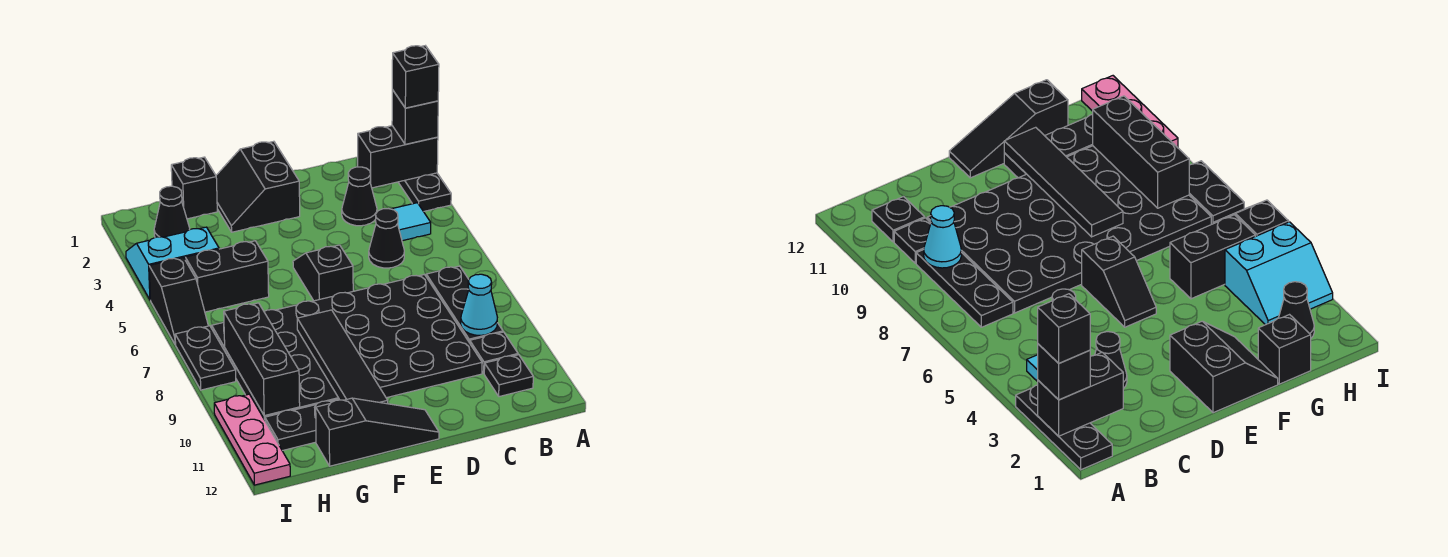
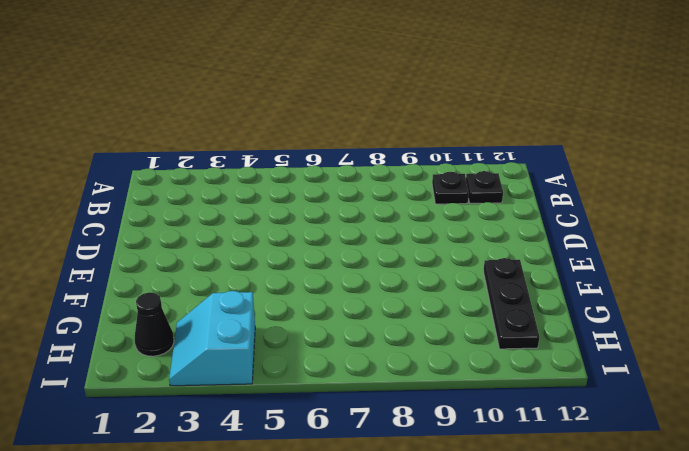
none -> black 1x3 plate [398,173,451,212]
none -> cyan 1x1 tile [392,203,431,241]
none -> black 1x3 plate [426,266,503,343]

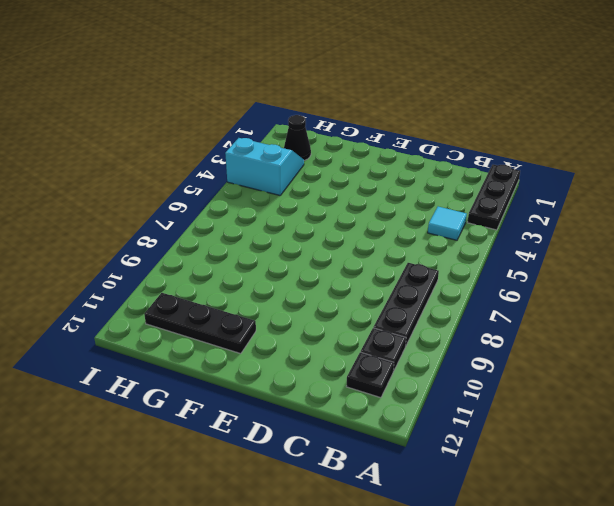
none -> black 1x1 cone [342,167,377,226]
none -> black 1x1 cone [369,209,404,268]
none -> black 4x6 plate [212,275,482,420]

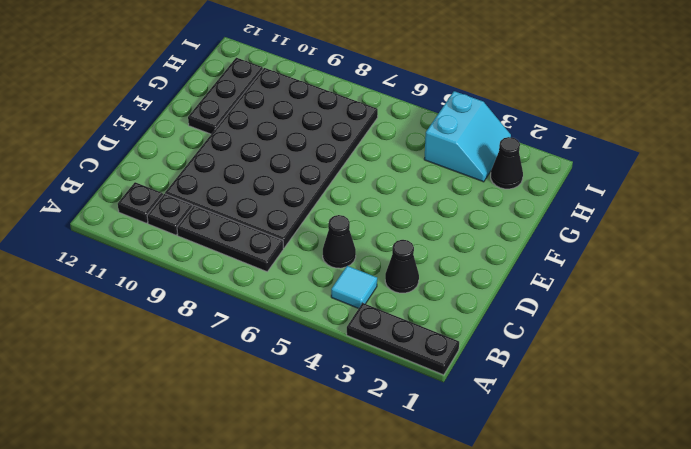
none -> black 2x2 slope [216,141,300,232]
none -> black 1x2 slope [293,245,353,301]
none -> black 1x3 slope [316,398,439,466]

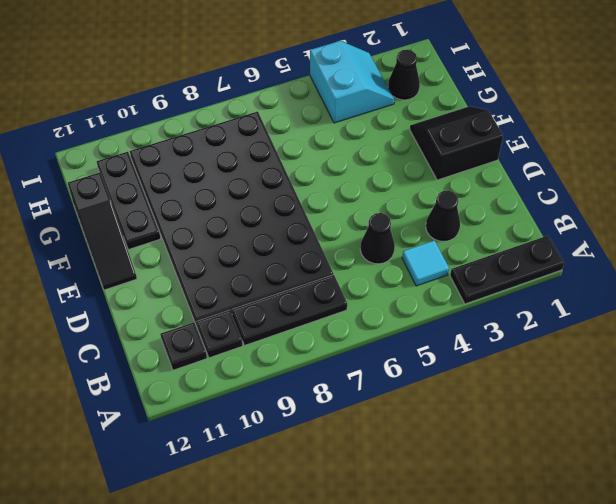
none -> black 1x2 slope [293,245,353,301]
none -> black 1x1 brick [171,157,217,219]
none -> black 1x2 brick [185,241,269,312]

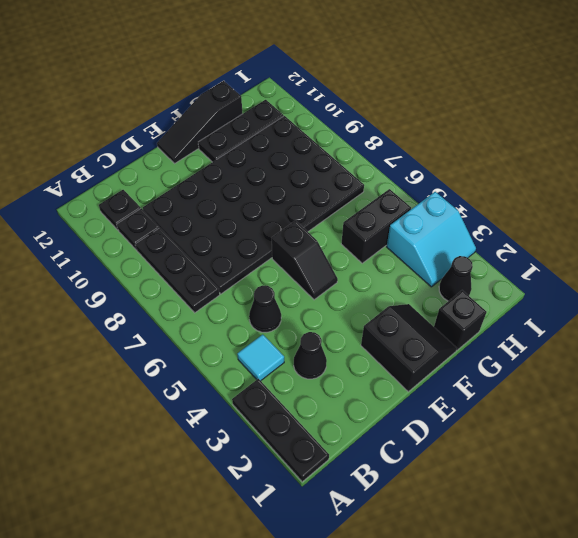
none -> black 1x2 slope [149,258,208,344]
none -> black 1x2 plate [175,326,236,390]
none -> pink 1x3 plate [214,394,290,485]

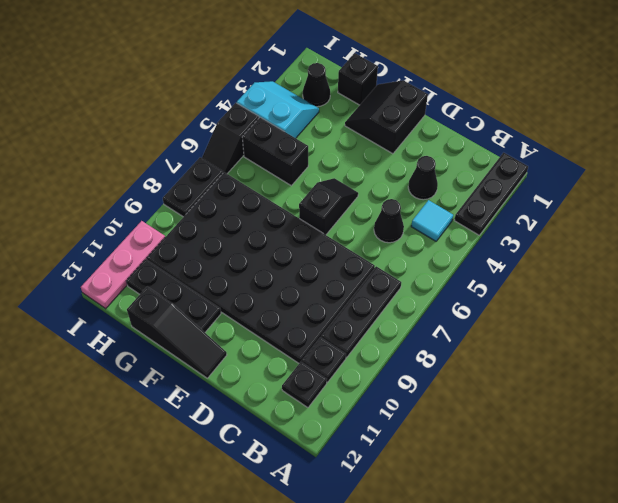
none -> black 1x2 brick [358,126,438,188]
none -> cyan 1x1 cone [461,274,497,335]
none -> black 1x4 tile [297,310,388,404]

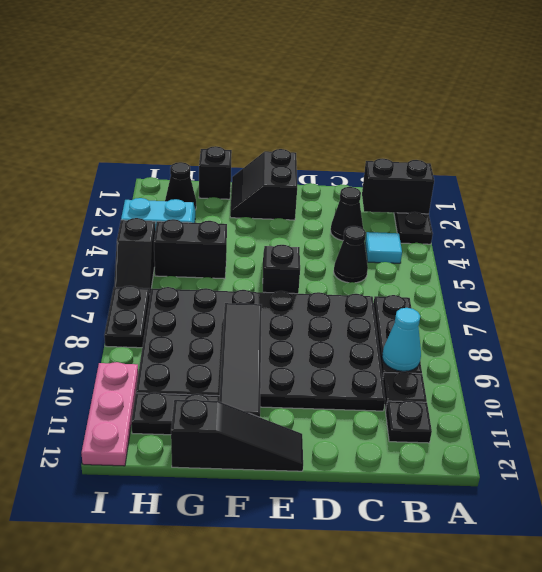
none -> black 1x3 brick [224,303,300,416]
none -> black 1x1 brick [392,90,438,144]
none -> black 1x1 brick [392,46,439,108]

